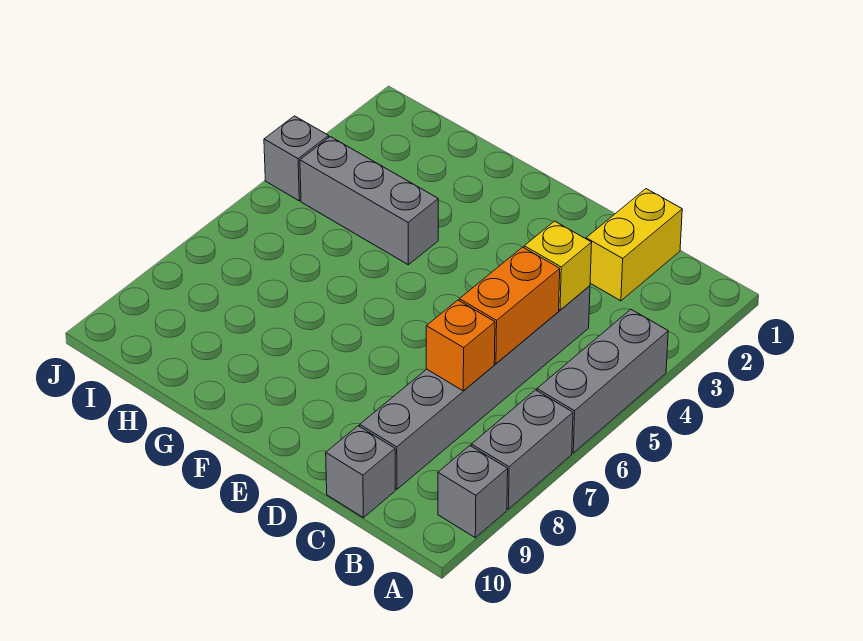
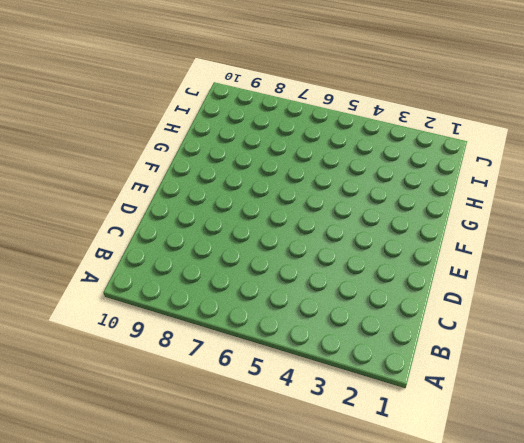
none -> grey 1x3 brick [537,310,668,453]
none -> grey 1x2 brick [471,390,573,509]

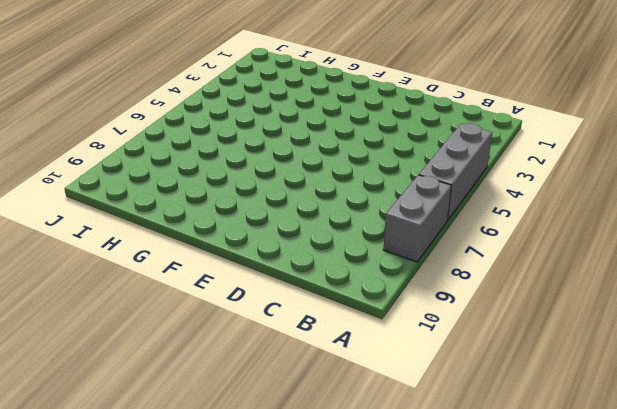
none -> grey 1x1 brick [438,446,508,538]
none -> yellow 1x2 brick [586,189,682,301]

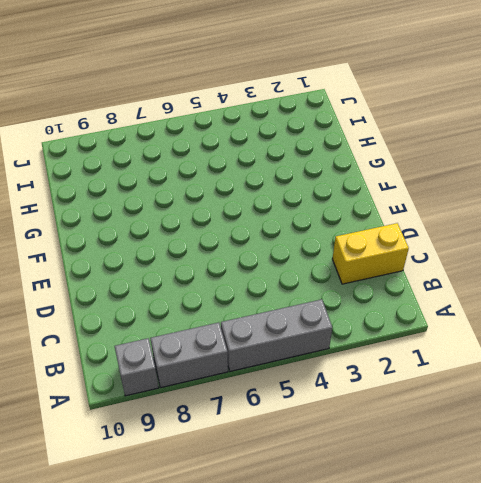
none -> grey 1x6 brick [360,286,590,489]
none -> grey 1x1 brick [326,426,395,518]

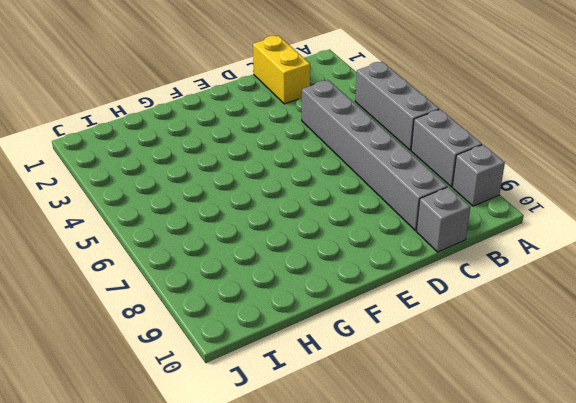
none -> grey 1x3 brick [300,137,438,265]
none -> grey 1x1 brick [264,116,329,201]

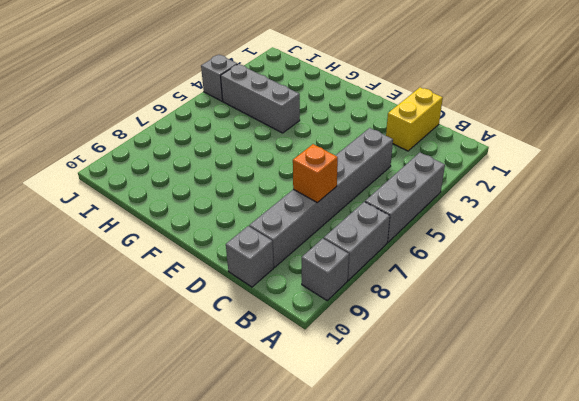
none -> yellow 1x1 brick [524,221,592,310]
none -> orange 1x2 brick [459,247,560,364]

